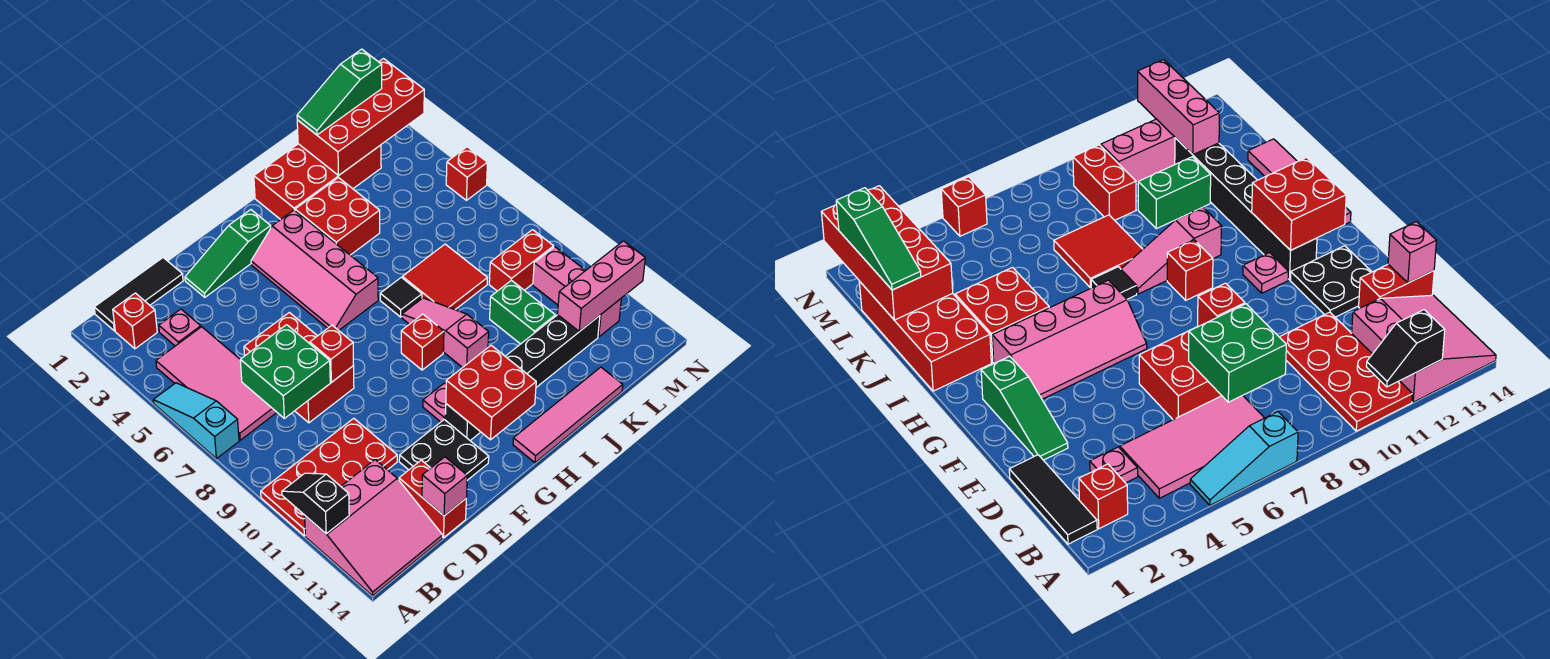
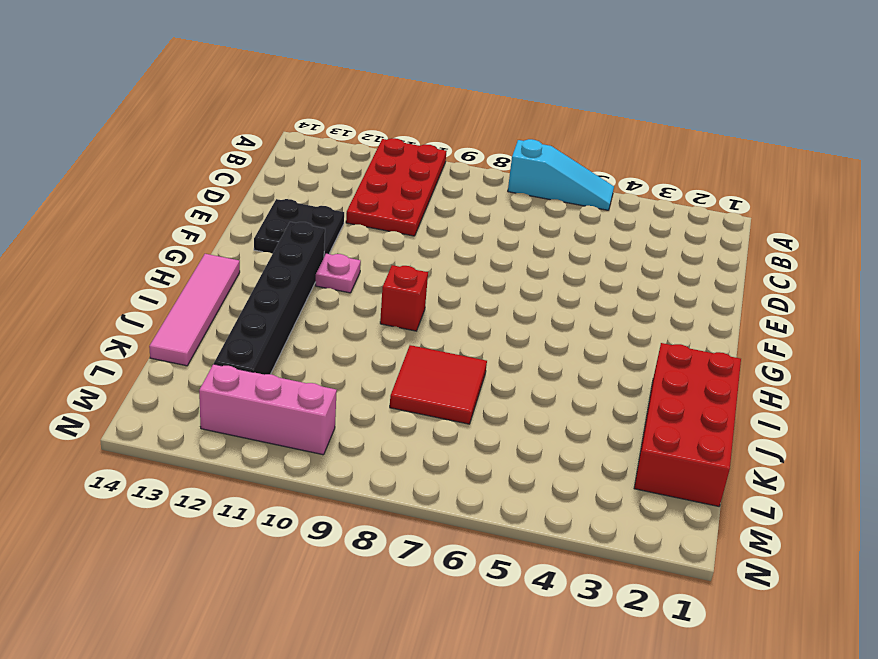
none -> pink 3x3 slope [305,460,443,596]
none -> black 1x3 tile [94,258,183,331]
none -> red 1x1 brick [113,293,157,349]
none -> pink 2x4 tile [156,327,277,440]

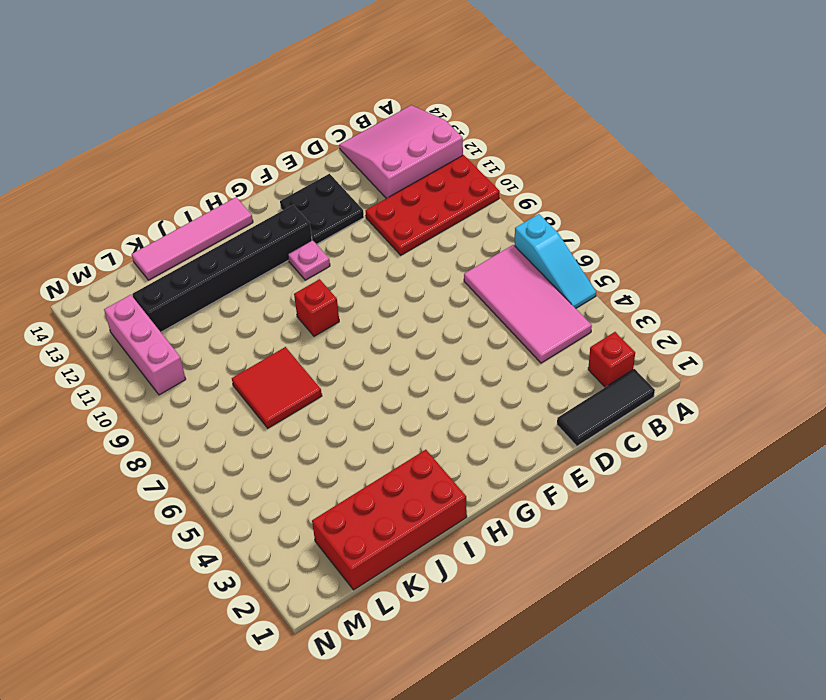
none -> pink 1x1 plate [159,309,201,346]
none -> red 2x3 brick [244,312,354,423]
none -> red 1x2 brick [399,460,466,538]
none -> green 1x3 slope [185,210,271,297]

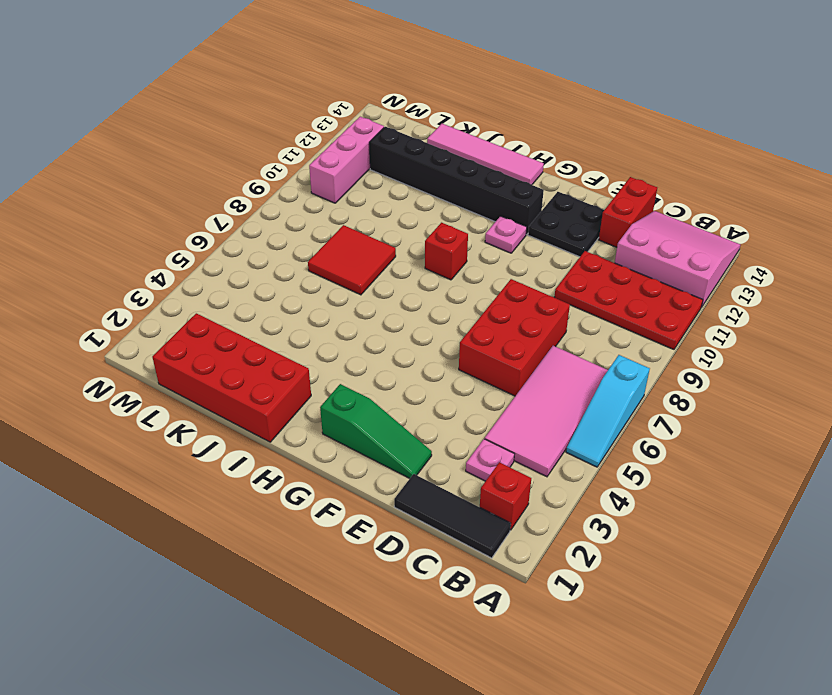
none -> pink 2x4 slope [251,210,378,330]
none -> red 2x2 brick [295,178,380,255]
none -> black 1x1 tile [380,277,422,317]
none -> pink 1x3 slope [402,298,489,368]

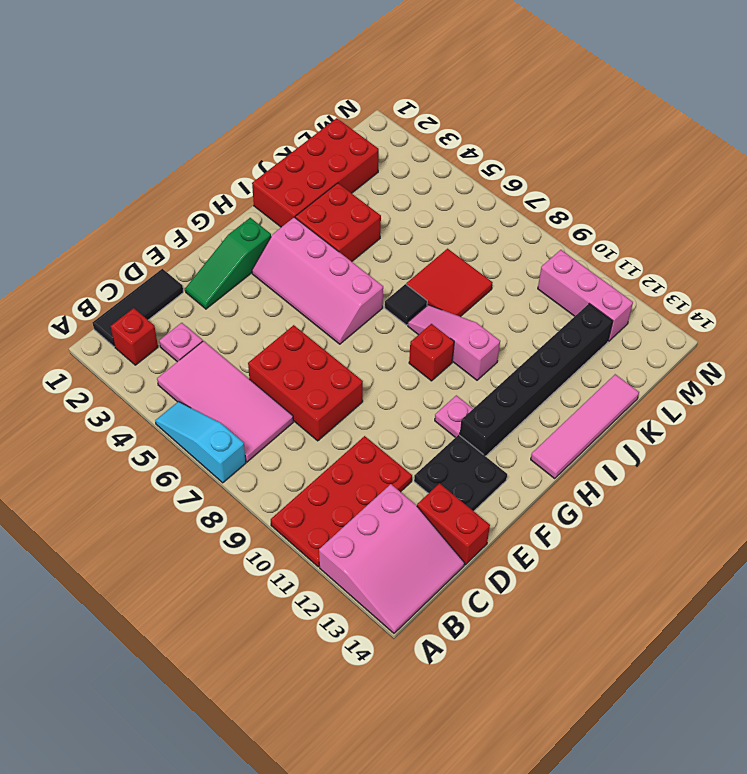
none -> green 1x2 brick [490,280,555,344]
none -> red 1x2 brick [489,230,554,291]
none -> red 1x1 brick [446,147,488,200]
none -> black 1x2 slope [282,473,349,534]

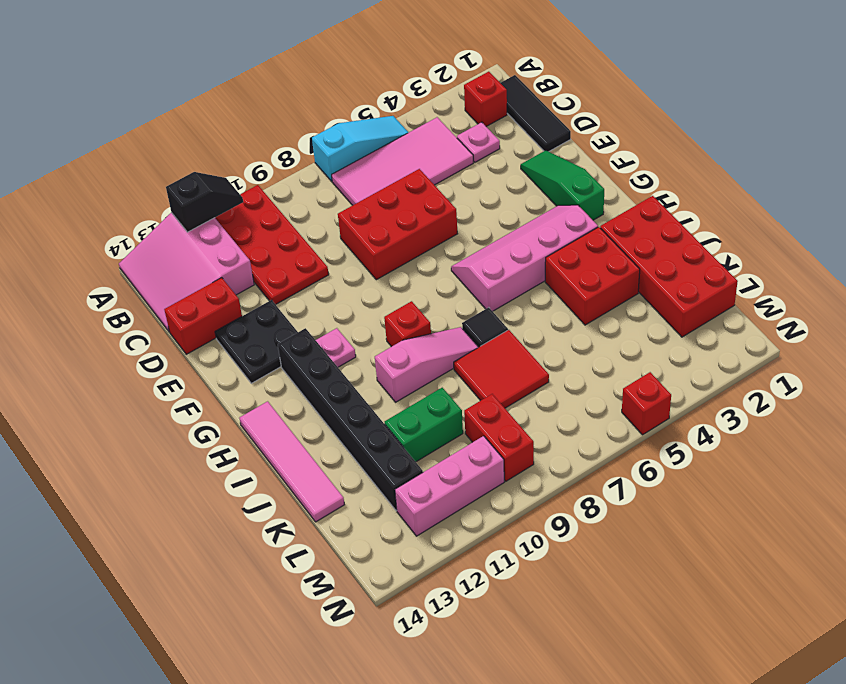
none -> green 2x2 brick [240,325,330,418]
none -> pink 1x1 brick [422,457,467,516]
none -> red 1x1 brick [310,325,354,382]
none -> red 2x2 brick [446,345,536,440]

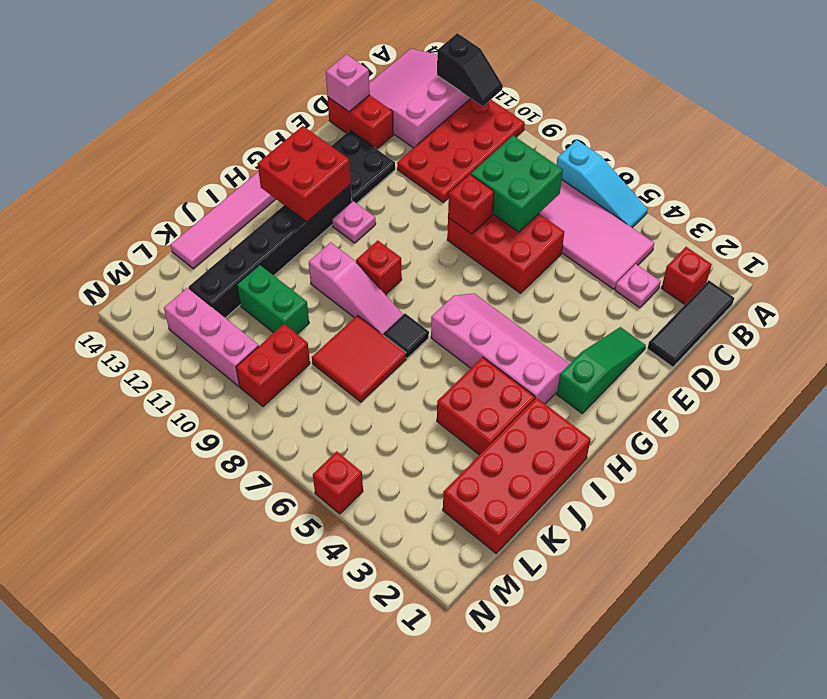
none -> red 2x4 brick [297,59,424,175]
none -> pink 1x3 brick [558,241,645,332]
none -> green 1x3 slope [297,49,382,135]

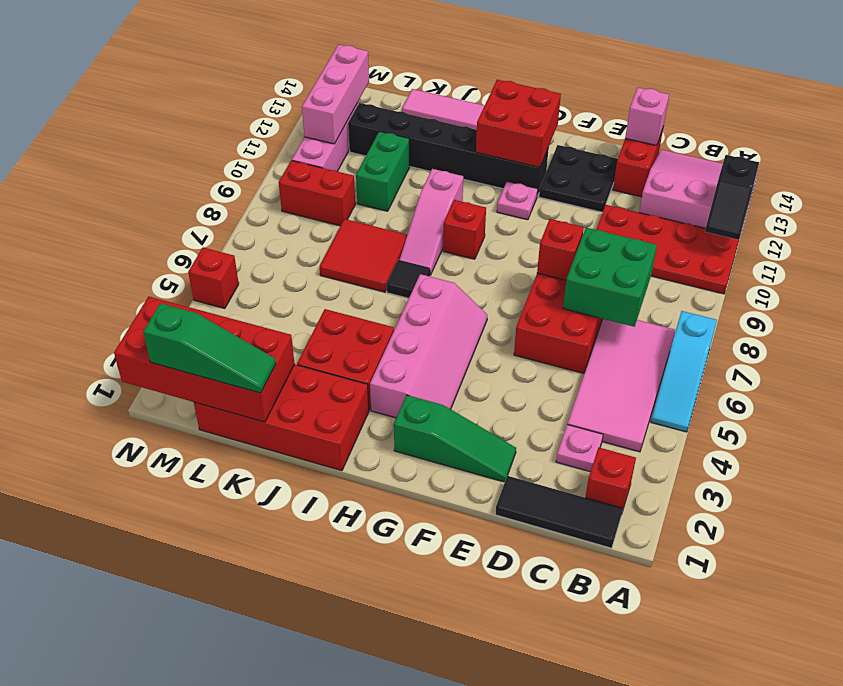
pink 1x3 brick [302,44,369,144] -> pink 1x3 brick turned to [558,241,645,332]

